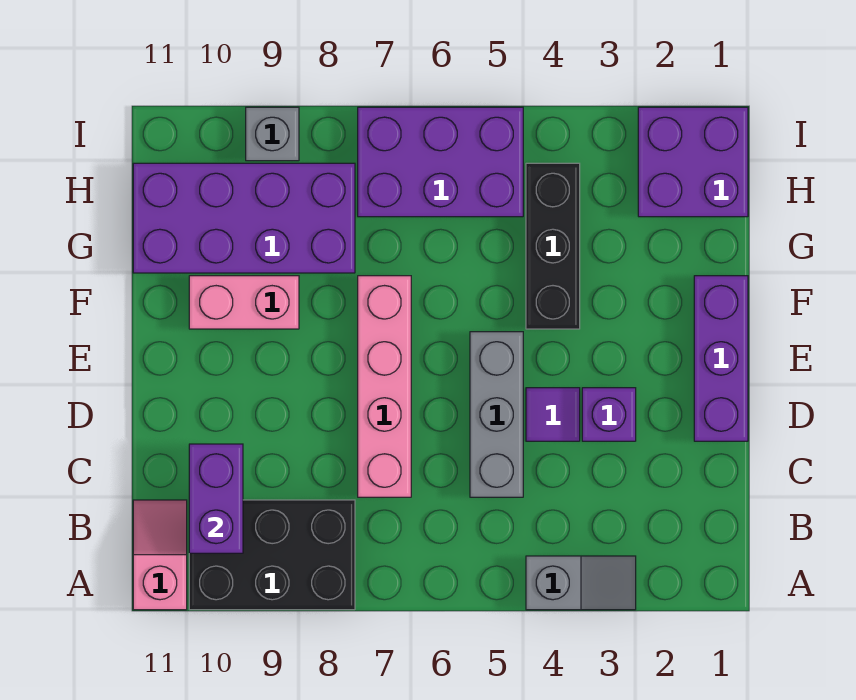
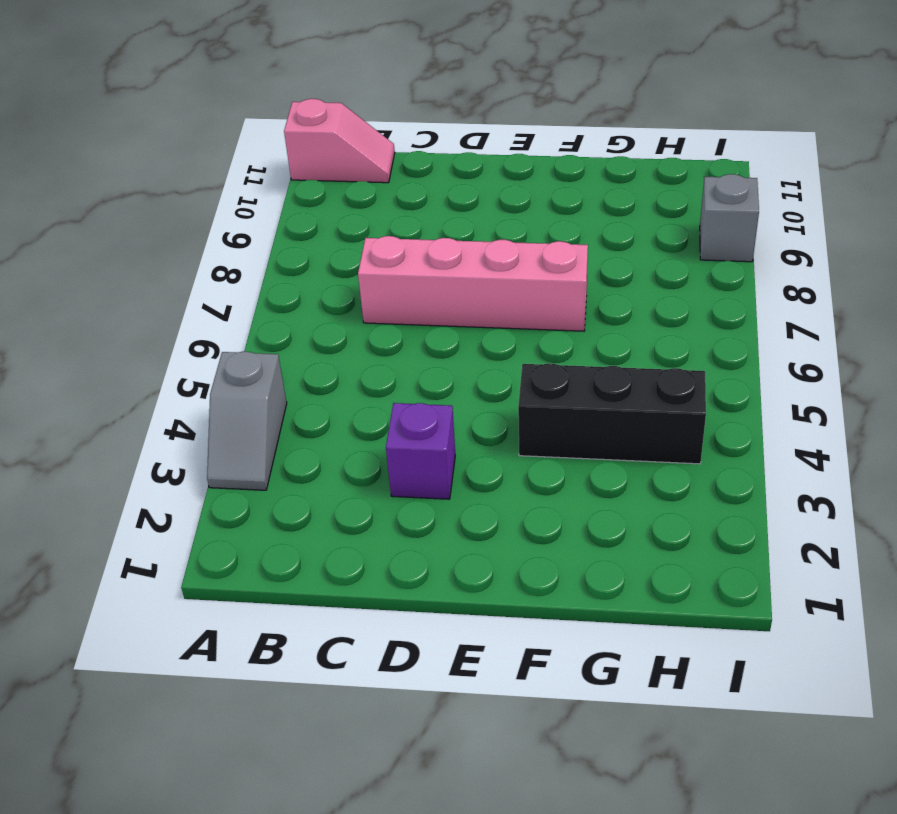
none -> black 2x3 brick [189,500,355,610]
none -> grey 1x3 brick [470,332,523,497]
none -> purple 1x3 brick [694,276,748,441]

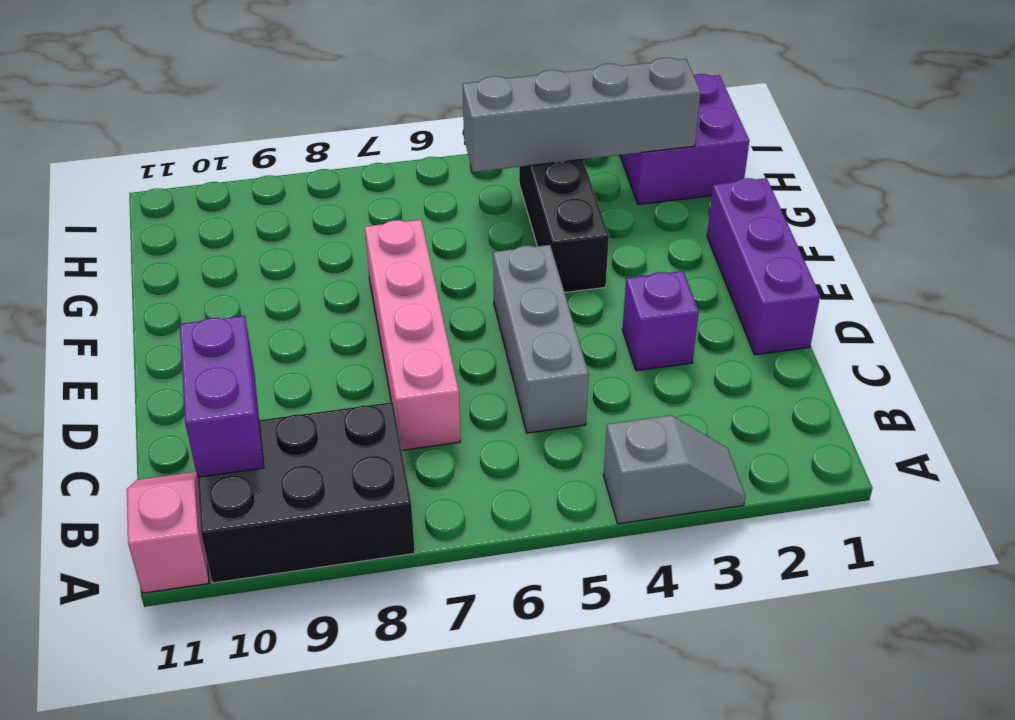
grey 1x4 brick [463,58,701,172] -> none
none -> purple 1x1 tile [526,388,580,441]
none -> pink 1x2 brick [189,276,299,329]
none -> purple 2x4 brick [133,163,355,273]

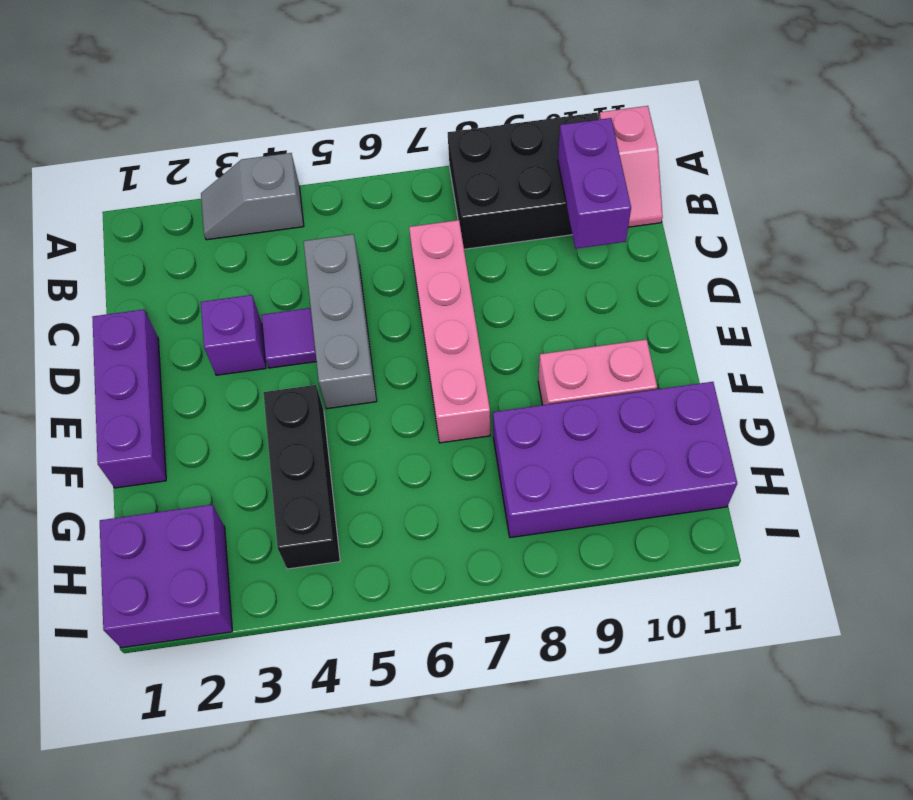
none -> purple 2x3 brick [358,107,523,217]
none -> grey 1x1 brick [246,107,299,161]

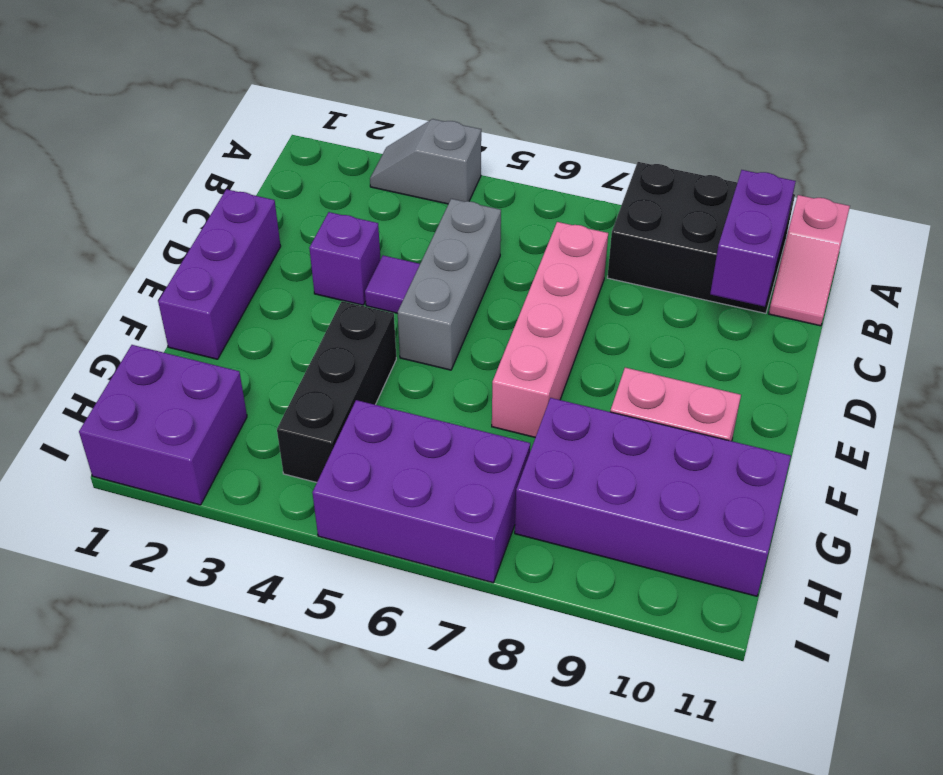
none -> grey 1x1 brick [246,107,299,161]

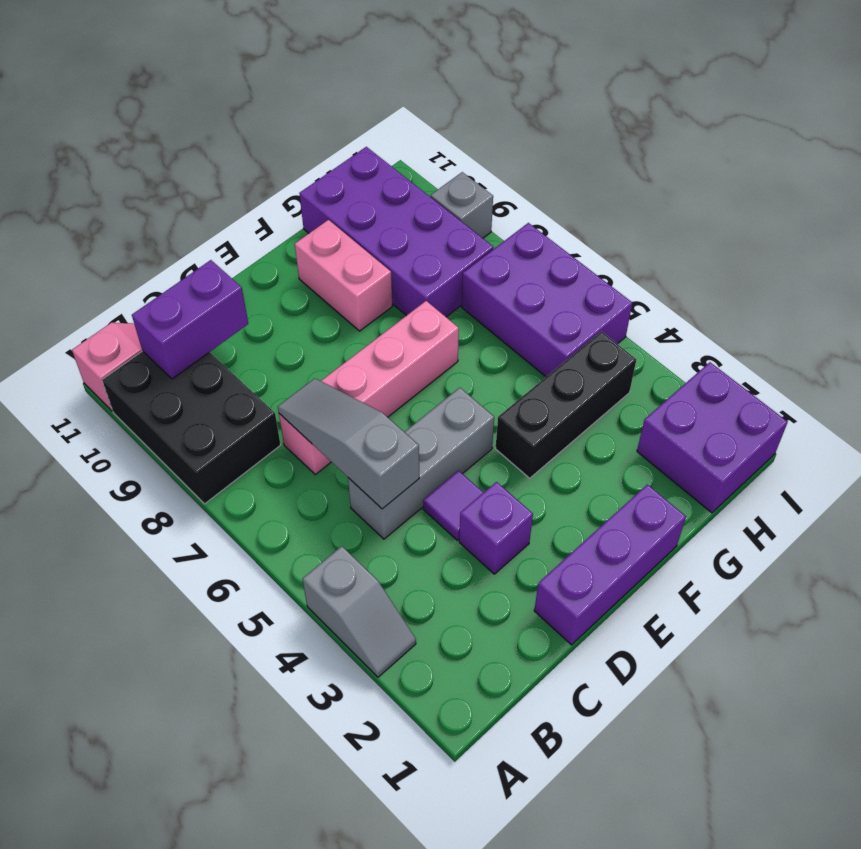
grey 1x3 slope [278,378,419,509] -> none

